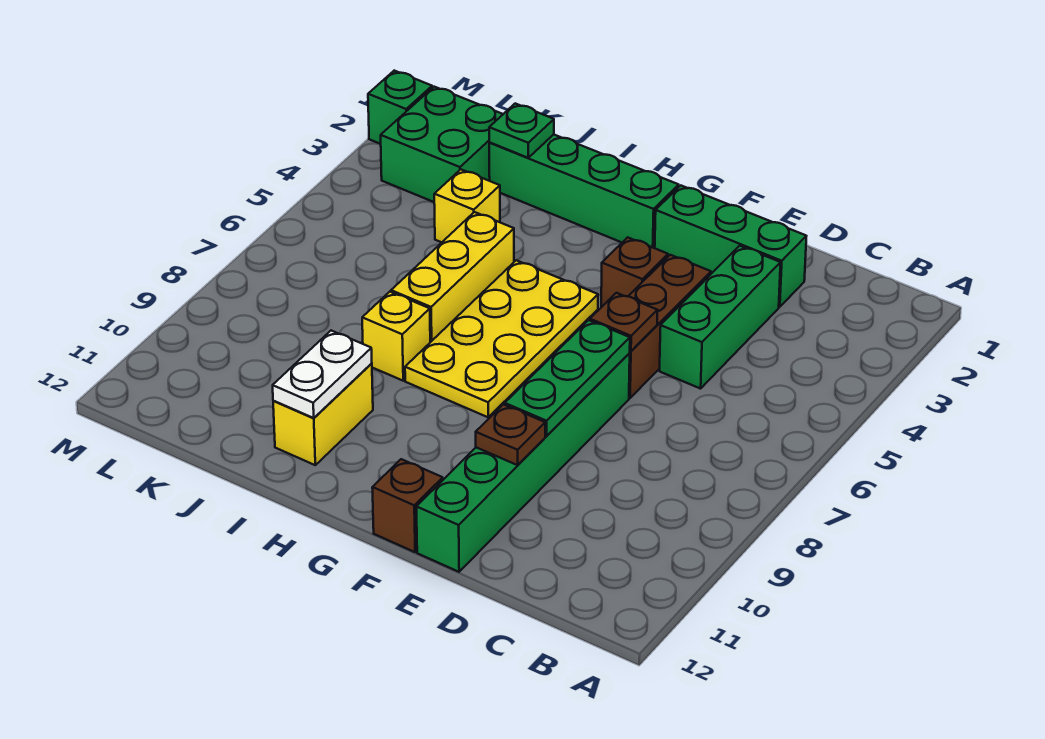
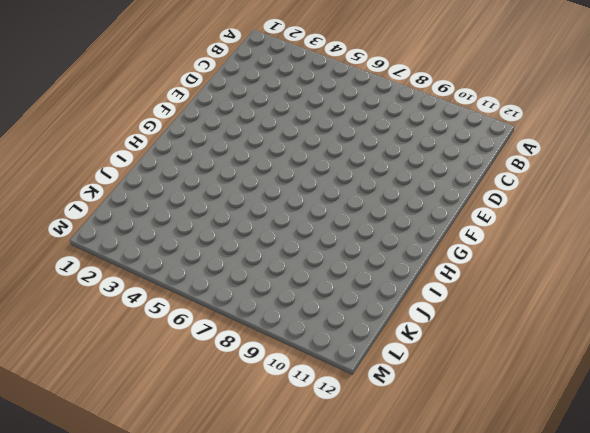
none -> green 1x3 brick [655,186,806,307]
none -> green 1x3 brick [660,246,781,389]
none -> brown 1x3 brick [628,255,711,398]

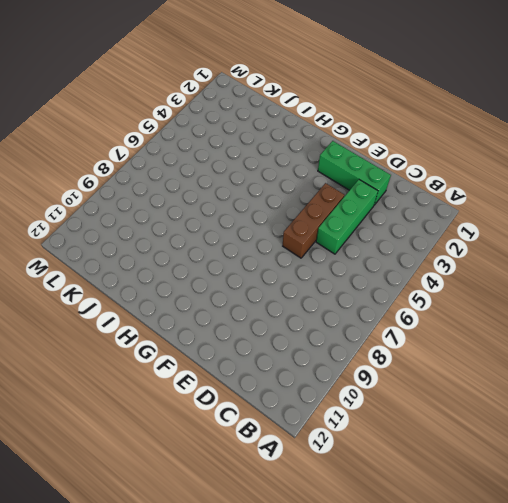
none -> green 1x6 brick [416,353,630,572]
none -> brown 1x1 brick [601,237,668,307]
none -> brown 1x1 brick [372,459,443,552]

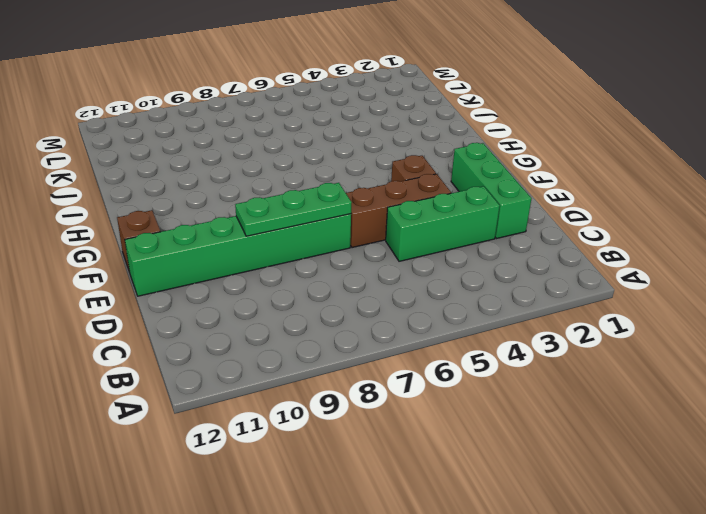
none -> green 1x4 brick [489,134,679,248]
none -> yellow 2x4 plate [405,260,598,417]
none -> yellow 1x3 brick [391,212,514,342]

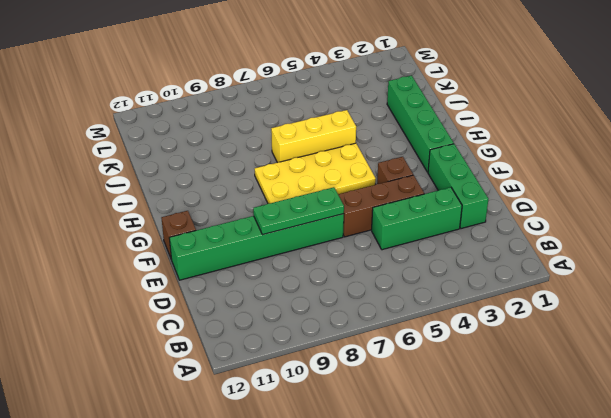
none -> yellow 1x1 brick [362,292,430,381]
none -> yellow 1x2 brick [273,363,373,465]
none -> yellow 1x1 brick [434,169,500,242]

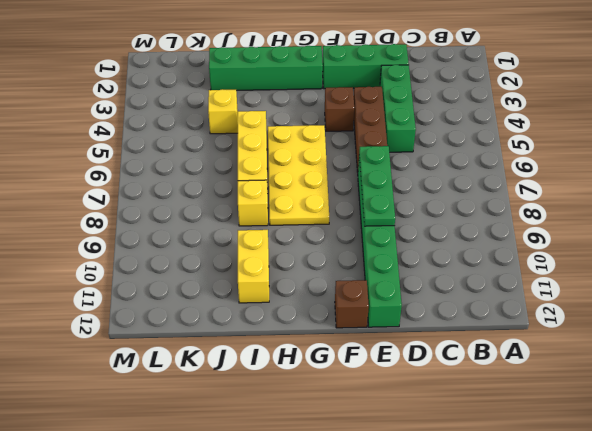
none -> green 2x2 brick [381,87,503,202]
none -> green 1x1 brick [368,71,432,144]
none -> brown 1x1 plate [590,293,657,351]

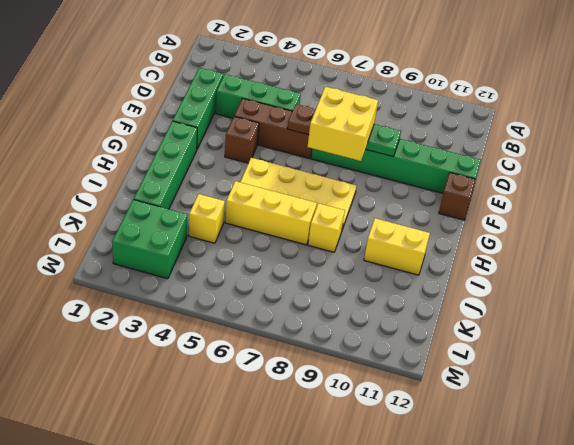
yellow 2x2 brick [308,87,378,161] -> none
none -> green 1x1 brick [368,71,432,144]
none -> brown 1x1 plate [476,404,545,465]
none -> white 1x2 plate [273,331,372,418]

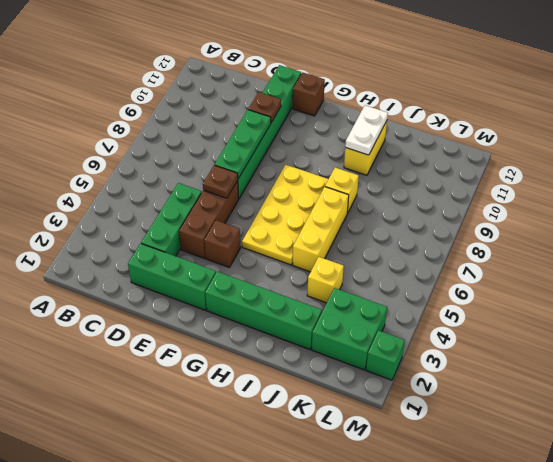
none -> green 1x1 plate [489,104,554,158]

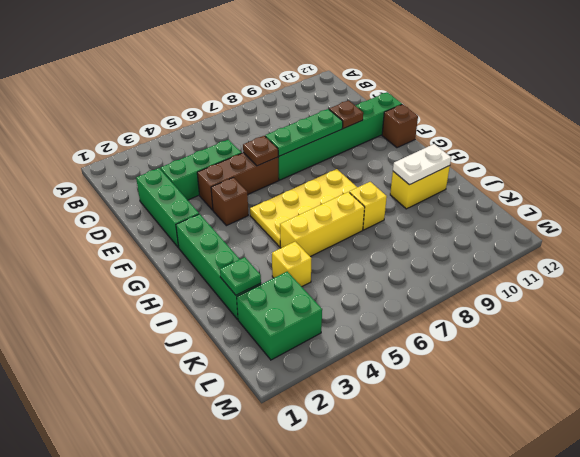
none -> green 1x1 brick [368,71,432,144]

